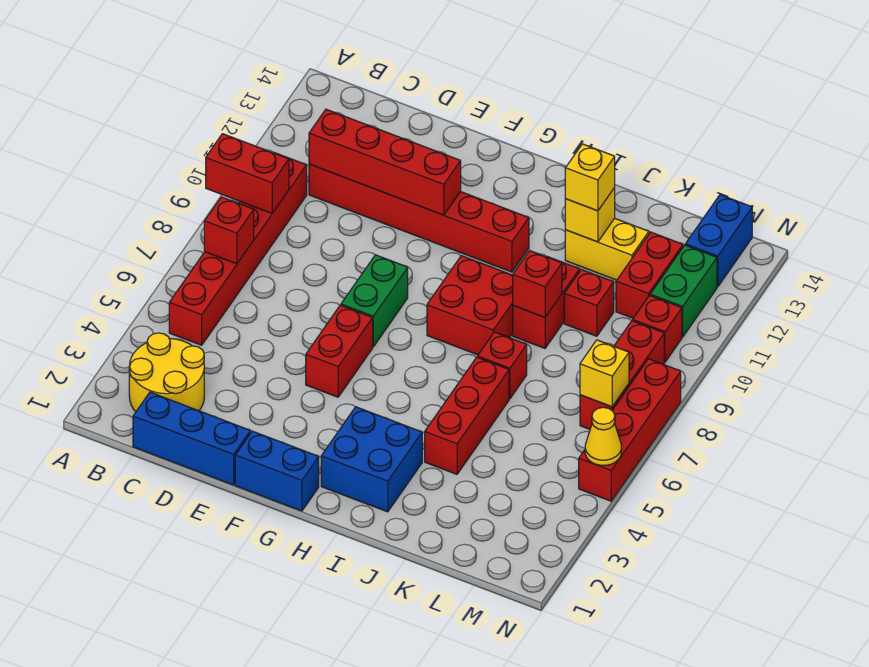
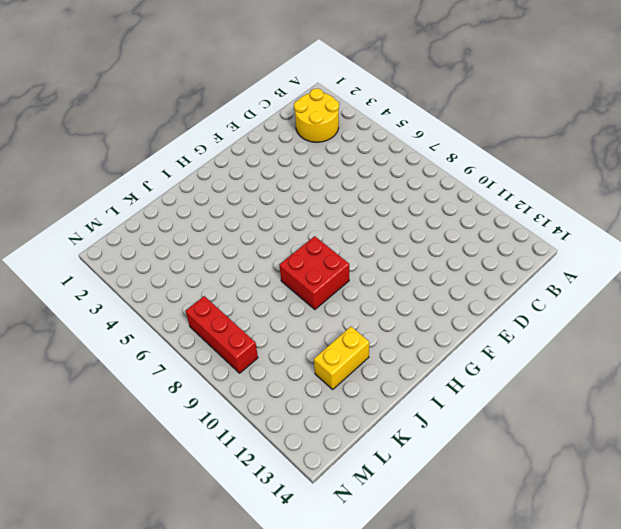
none -> red 1x6 brick [169,153,307,345]
none -> blue 1x3 brick [133,392,250,485]
none -> red 1x6 brick [309,164,529,272]

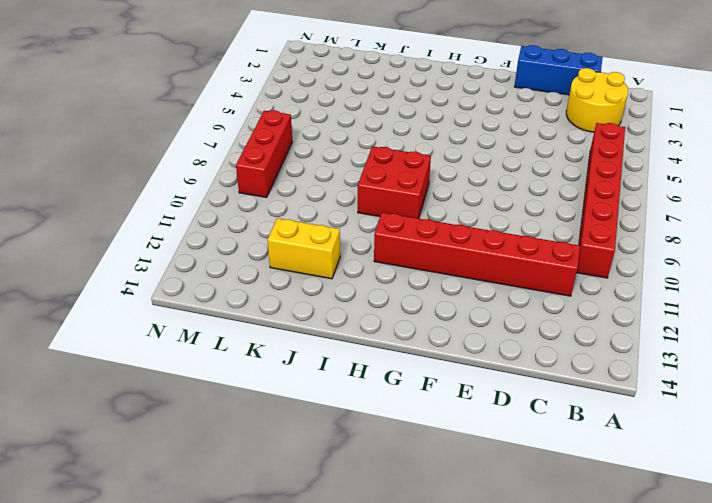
none -> blue 1x2 brick [235,431,319,511]
none -> red 1x2 brick [306,305,373,397]
none -> green 1x2 brick [341,255,408,347]

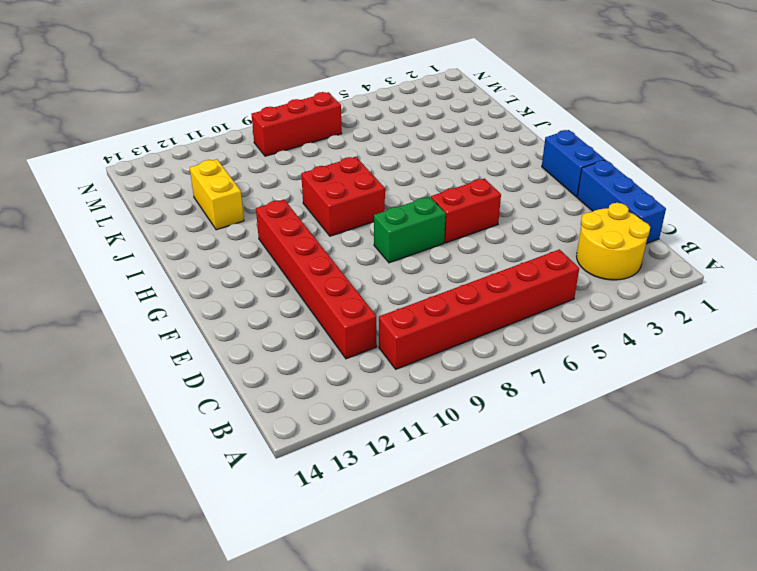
none -> blue 2x2 brick [321,407,422,512]
none -> red 1x3 brick [425,357,509,474]
none -> red 1x1 brick [477,332,527,399]

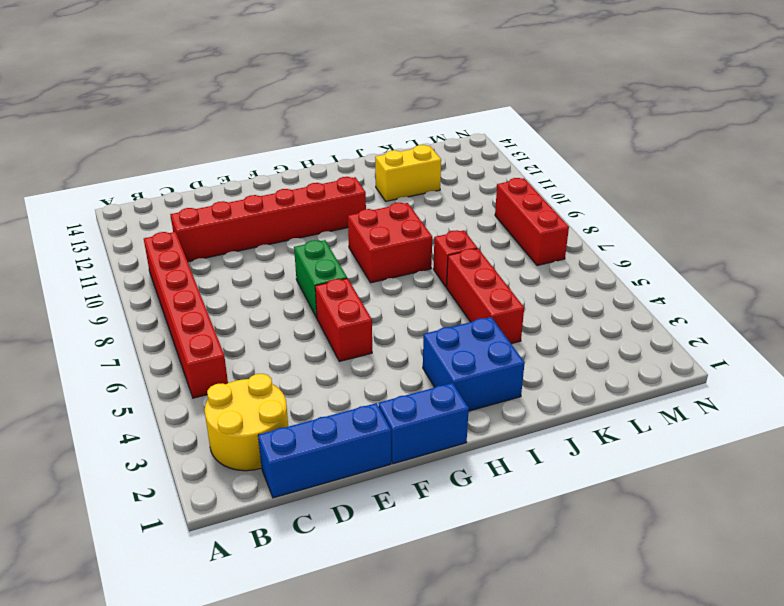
none -> red 1x2 brick [513,257,580,348]
none -> red 1x1 brick [564,269,614,336]
none -> red 1x2 brick [616,232,683,318]

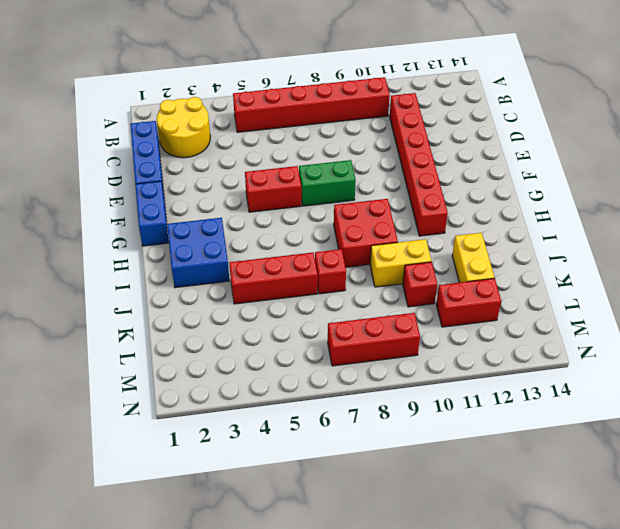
yellow 1x2 brick [370,239,431,287] -> red 1x2 brick [513,257,580,348]
none -> red 1x1 brick [633,295,682,362]
none -> green 1x2 brick [650,245,717,337]
none -> blue 1x2 brick [685,195,752,287]

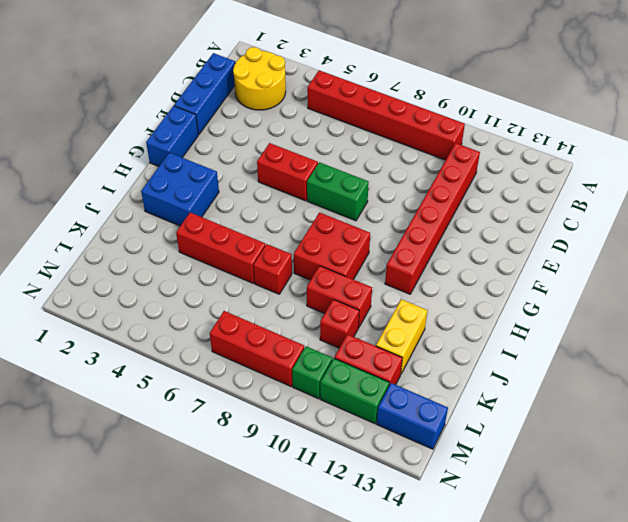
green 1x1 brick [292,346,332,399] -> red 1x1 brick [633,295,682,362]
none -> red 1x4 brick [579,359,681,501]
none -> red 1x2 brick [206,134,289,213]
none -> red 1x1 brick [204,197,254,264]

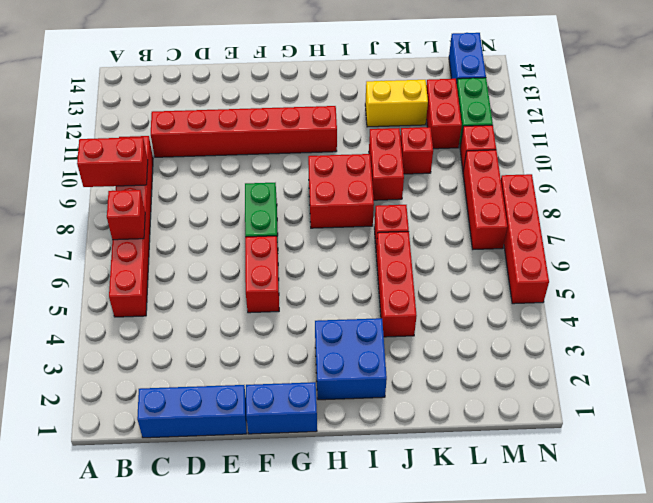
none -> yellow 2x2 round brick [129,333,204,412]
none -> red 1x4 brick [309,109,461,215]
none -> red 1x1 brick [513,251,562,317]

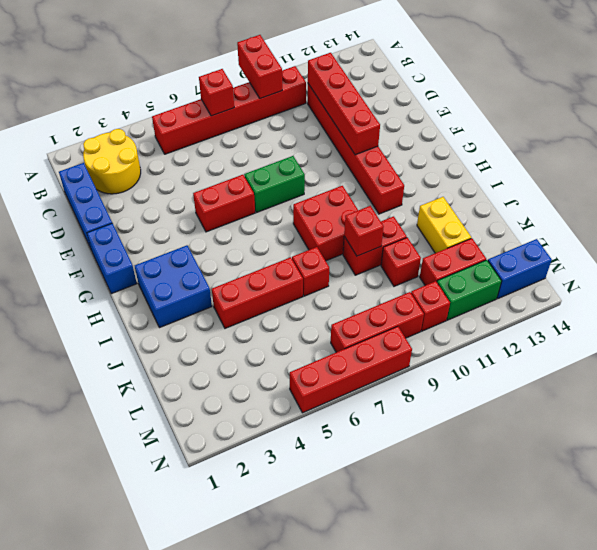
none -> yellow 1x1 brick [565,188,615,242]
none -> yellow 1x1 brick [580,340,629,407]
none -> yellow 1x1 cone [585,407,621,465]

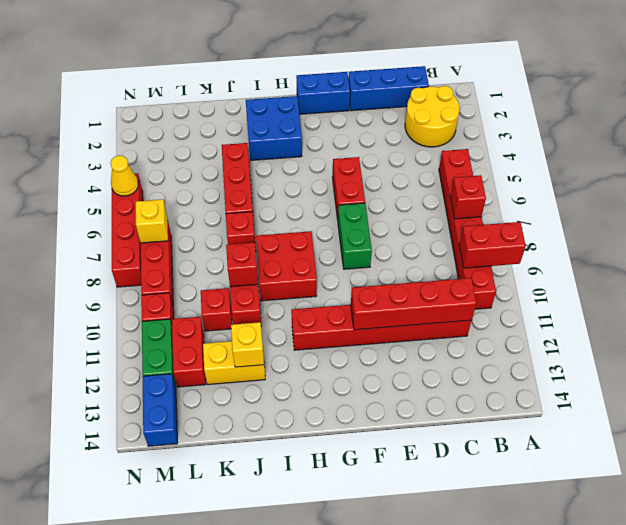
none -> yellow 1x1 brick [565,144,615,211]

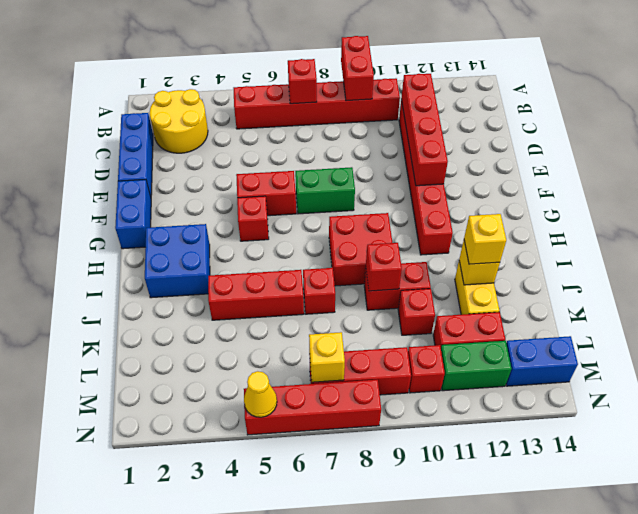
red 1x1 brick [237,196,269,241] -> none

